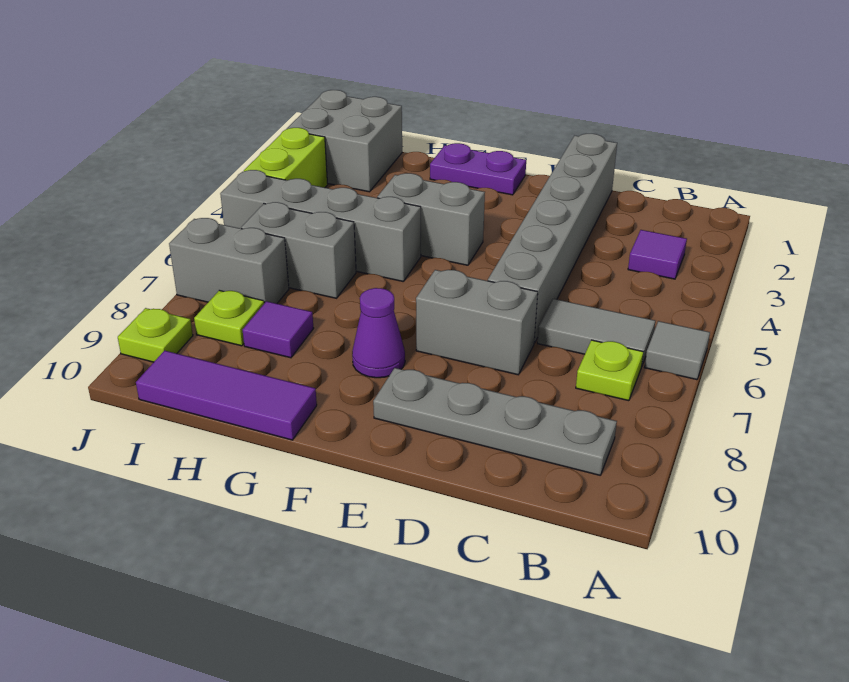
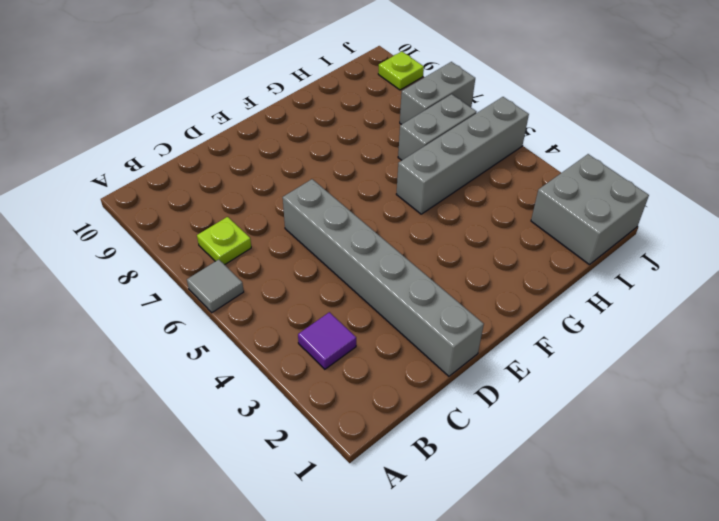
none -> grey 1x2 tile [537,299,655,367]
none -> grey 1x4 plate [373,368,617,475]
none -> grey 1x2 brick [416,270,538,375]

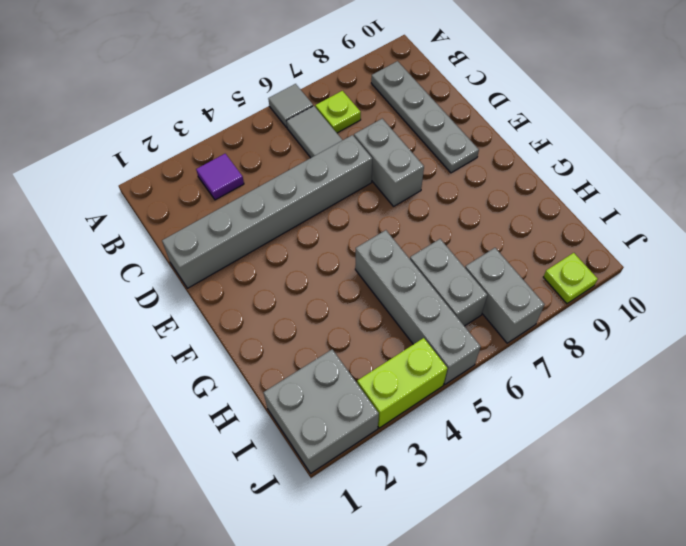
none -> purple 1x2 plate [430,143,526,195]
none -> grey 1x2 brick [377,173,485,265]
none -> purple 1x1 cone [352,288,405,378]

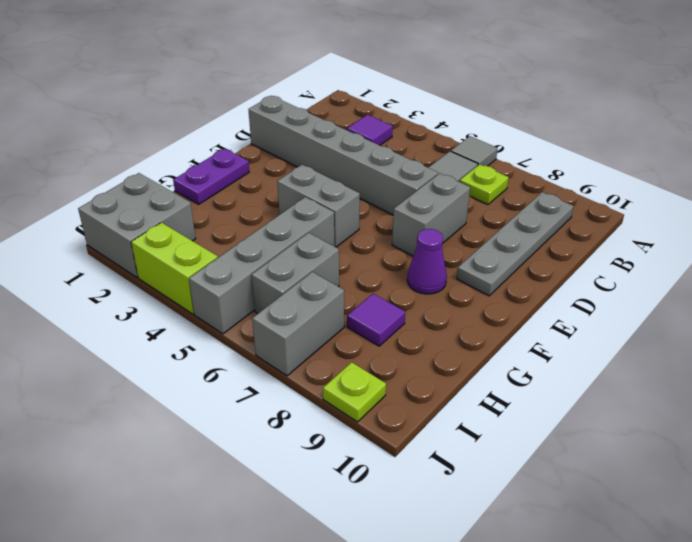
grey 1x2 brick [277,165,360,247] -> grey 1x2 brick turned to [377,173,485,265]
none -> purple 1x3 tile [136,351,317,440]
none -> lime 1x1 plate [194,290,264,346]

